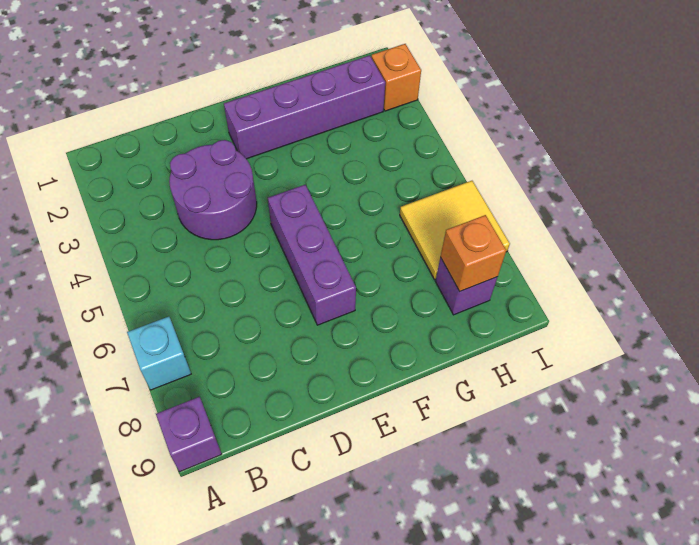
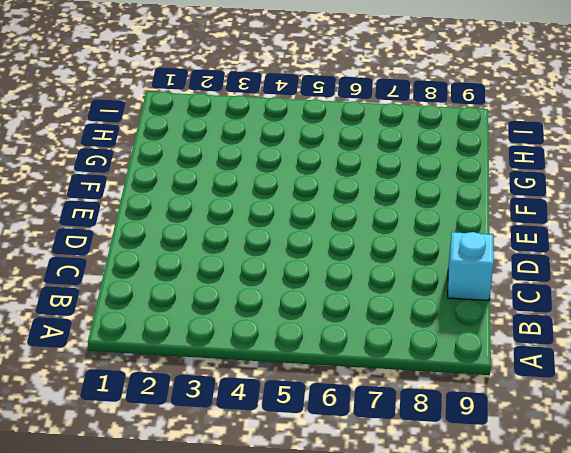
cyan 1x1 brick [448,232,494,300] -> cyan 1x1 brick moved to [127,316,191,390]
none -> purple 1x1 brick [156,397,221,472]
none -> purple 2x2 round brick [169,140,257,240]

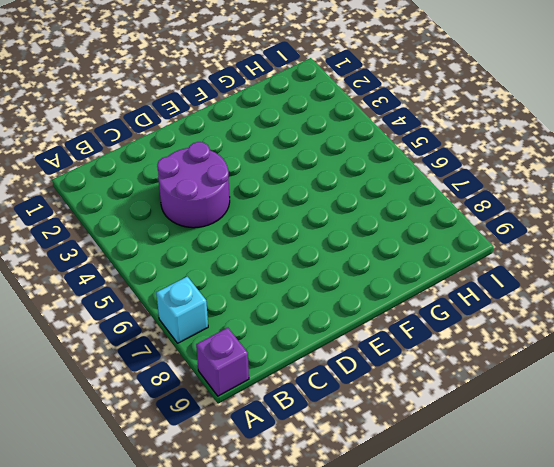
none -> purple 1x4 brick [224,55,385,159]
none -> purple 1x3 brick [268,185,356,325]

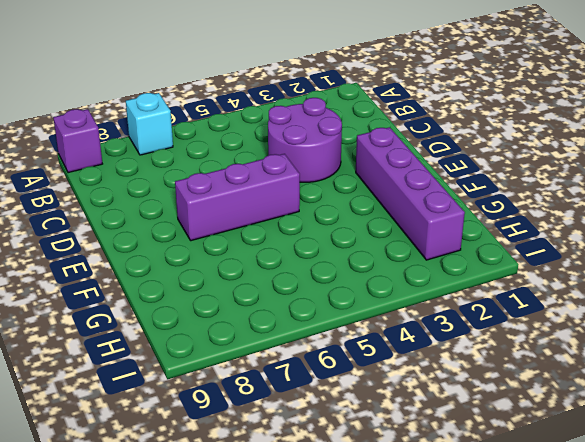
none -> yellow 2x2 tile [400,181,510,280]
none -> purple 1x1 brick [435,258,497,315]

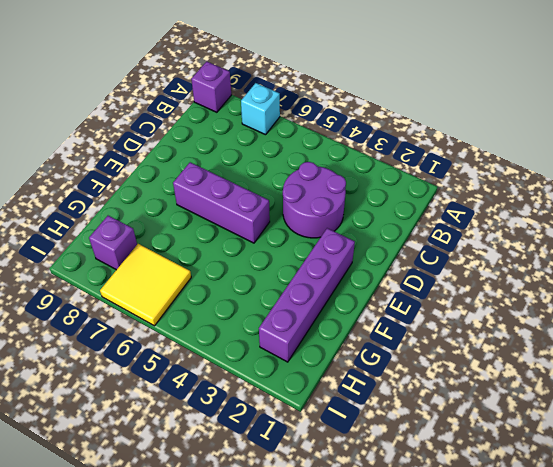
none -> orange 1x1 brick [371,44,421,111]
none -> orange 1x1 brick [441,215,506,292]

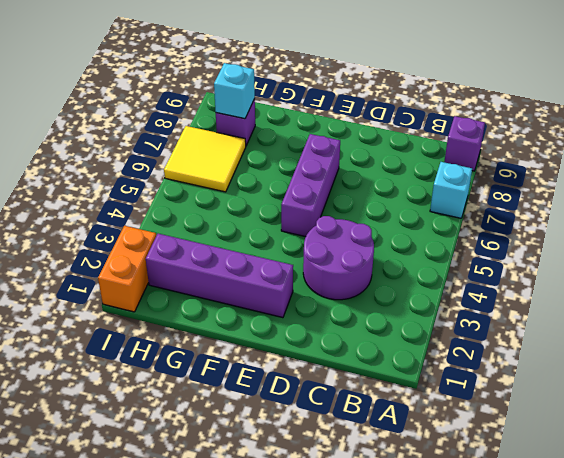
cyan 1x1 brick [214,63,255,119] -> orange 1x1 brick [441,215,506,292]
orange 1x2 brick [98,226,156,312] -> orange 1x1 brick [371,44,421,111]

